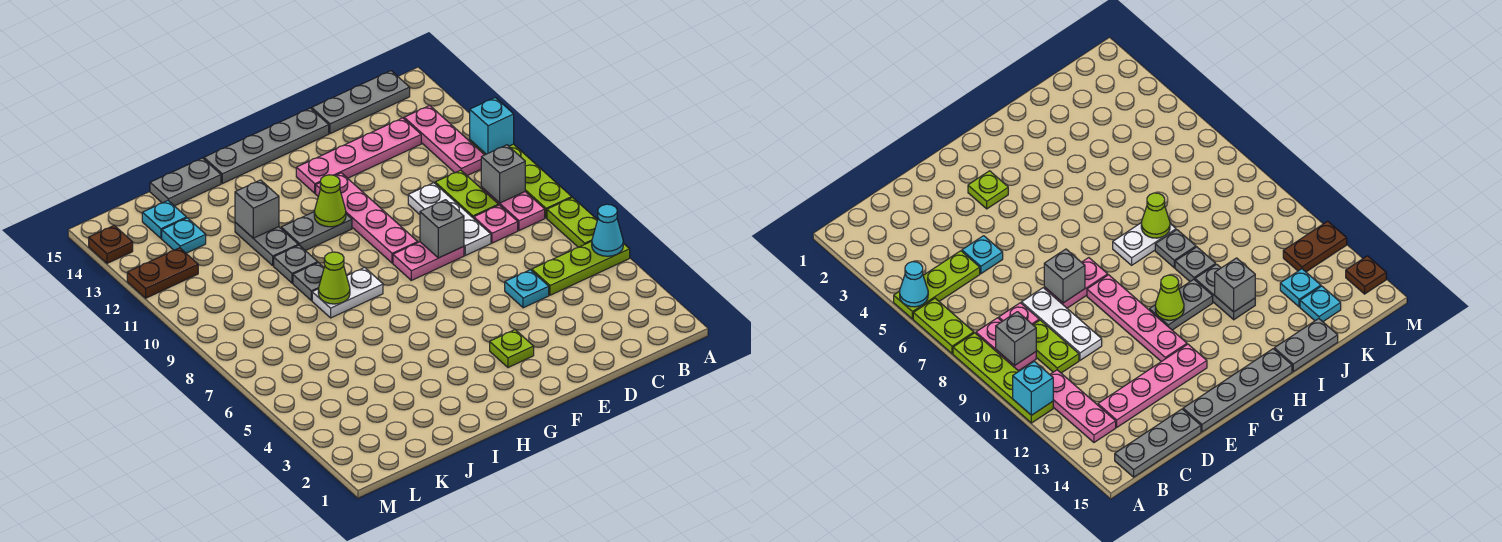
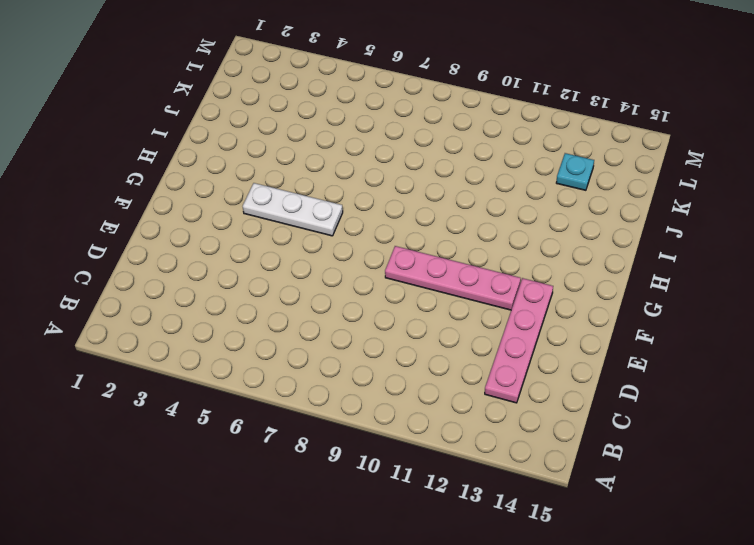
white 1x3 plate [243,183,343,236] -> white 1x3 plate moved to [408,183,491,255]
none -> lime 1x3 plate [532,241,630,295]
none -> lime 1x2 plate [547,198,597,247]
none -> lime 1x4 plate [470,140,572,218]
none -> pink 1x2 plate [481,187,545,231]

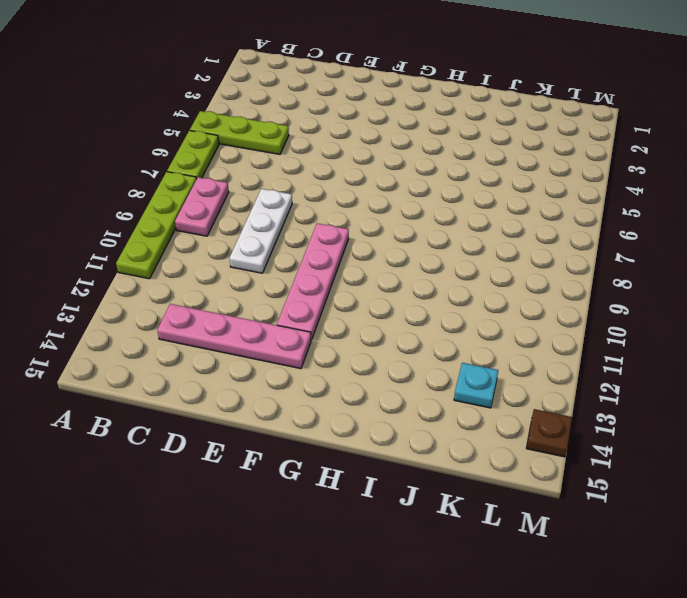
none -> pink 1x3 plate [404,105,484,176]
none -> grey 1x3 plate [312,71,410,134]
none -> pink 1x1 plate [474,205,518,243]
none -> lime 1x2 plate [435,170,498,218]

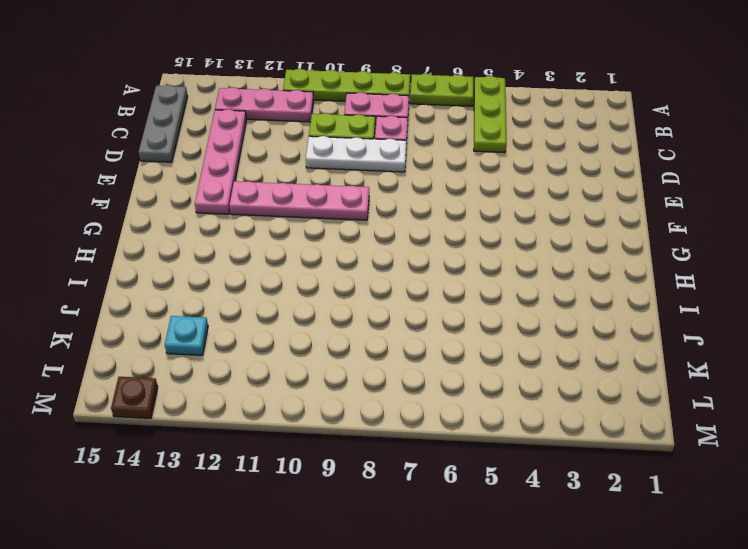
none -> cyan 1x1 plate [505,270,549,308]
none -> pink 1x2 plate [393,242,464,280]
none -> grey 1x4 plate [204,108,329,184]
none -> lime 1x1 plate [490,330,534,368]

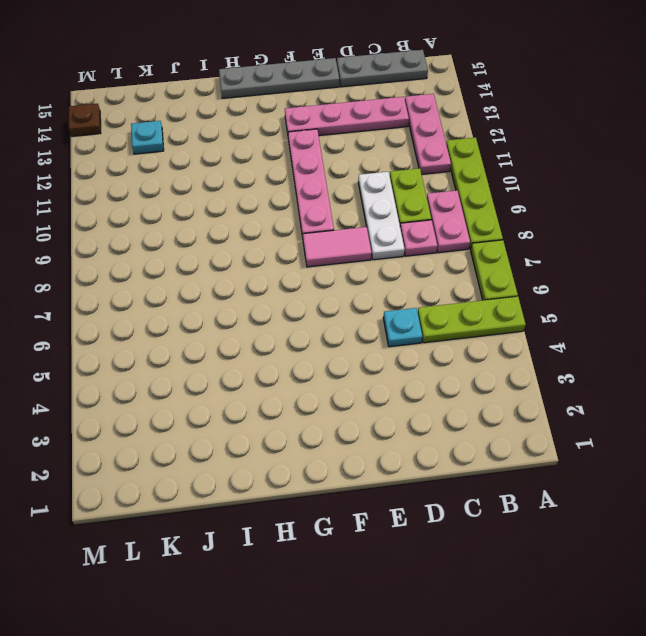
pink 1x2 tile [303,227,372,267] -> pink 1x2 plate [393,242,464,280]
none -> lime 1x1 plate [490,330,534,368]
none -> grey 1x2 plate [281,212,352,251]
none -> white 1x2 plate [312,267,383,318]
none -> grey 1x1 plate [293,262,324,300]

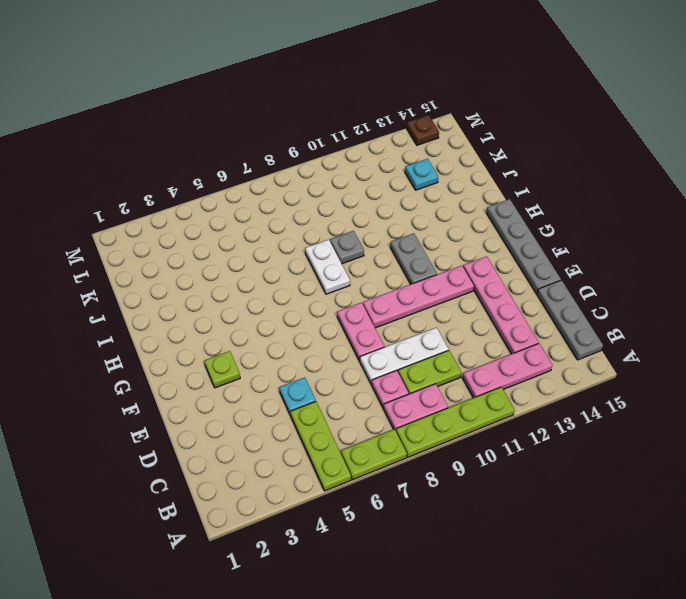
none -> grey 1x1 plate [274,245,318,283]
none -> grey 1x2 plate [235,222,298,266]
none -> grey 1x2 plate [150,158,221,206]
none -> cyan 1x1 plate [142,201,186,238]

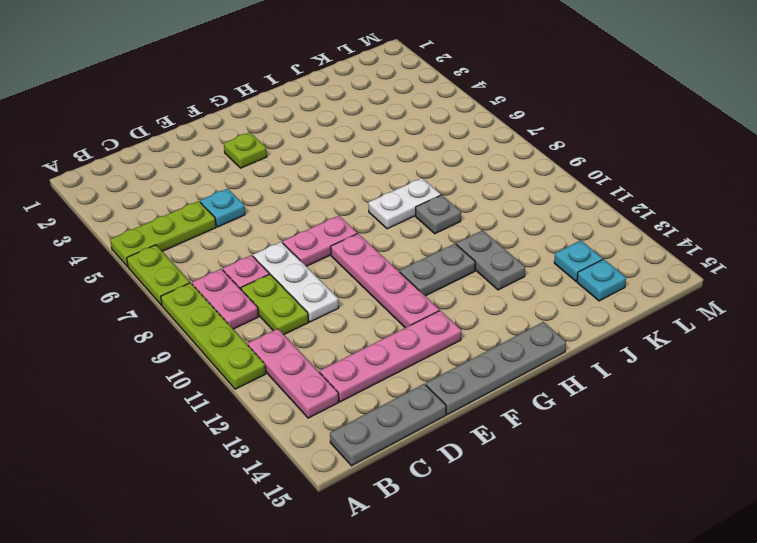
none -> grey 1x1 plate [274,245,318,283]
none -> grey 1x2 plate [150,158,221,206]
none -> brown 1x2 plate [127,248,198,298]
none -> brown 1x1 plate [89,226,133,263]

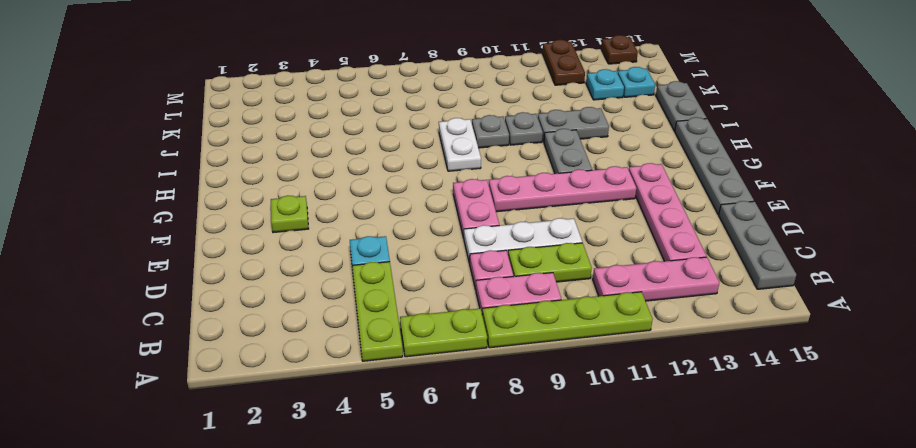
none -> cyan 1x1 cone [592,204,623,256]
none -> cyan 1x1 brick [470,98,514,154]
none -> grey 1x1 brick [481,145,525,203]
none -> grey 1x1 brick [420,200,464,258]

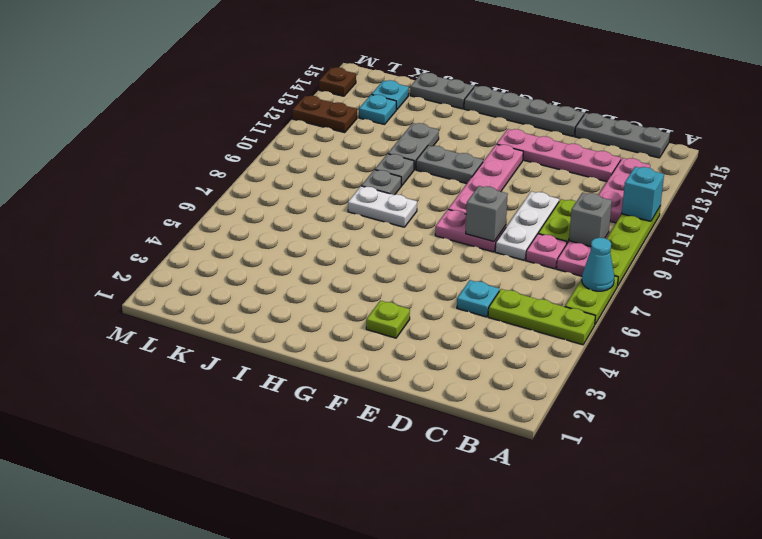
cyan 1x1 cone [582,238,614,291] -> cyan 1x1 cone moved to [592,204,623,256]
none -> lime 1x1 cone [314,175,346,227]
none -> lime 1x1 cone [318,252,350,304]
none -> grey 1x1 brick [235,180,279,238]

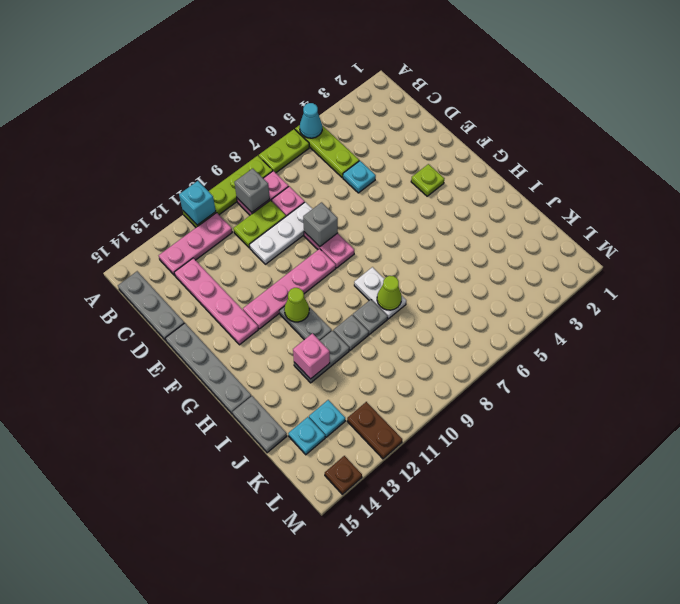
pink 1x1 brick [293,333,330,379] -> grey 1x1 brick [235,180,279,238]

